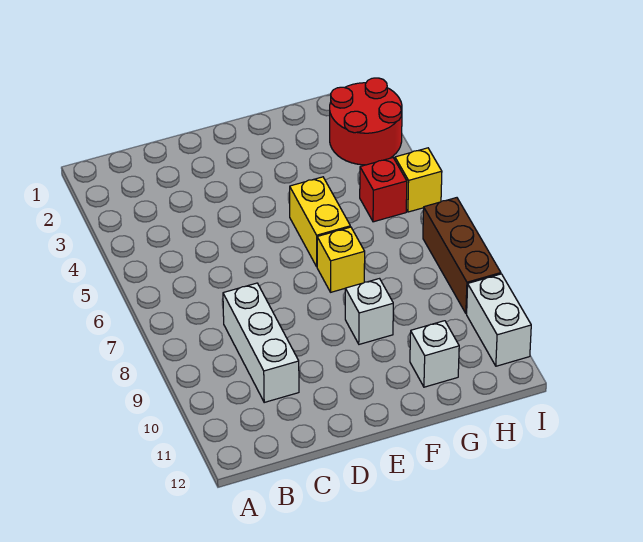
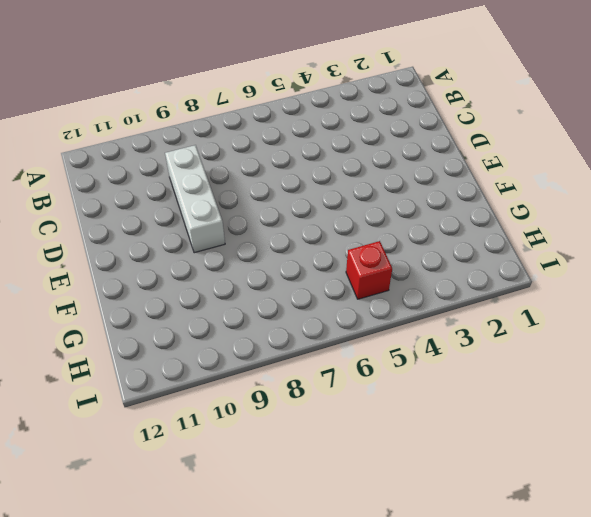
white 1x3 brick [165,145,225,253] -> white 1x3 brick turned to [223,283,299,402]
none -> yellow 1x2 brick [290,177,350,267]
none -> yellow 1x1 brick [317,227,365,292]

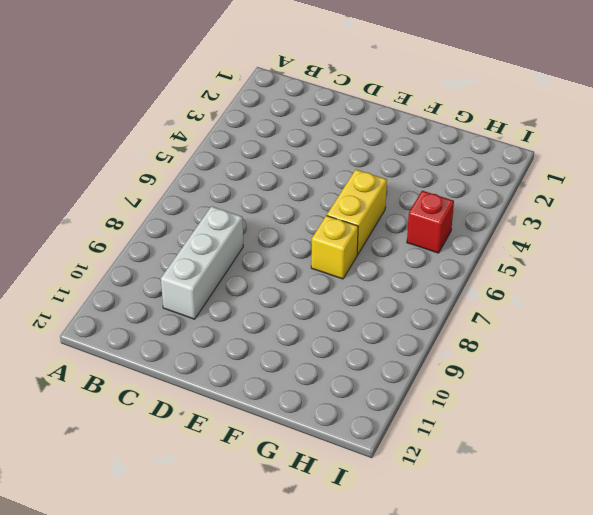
none -> white 1x1 brick [345,279,393,344]
none -> white 1x1 brick [410,321,459,387]

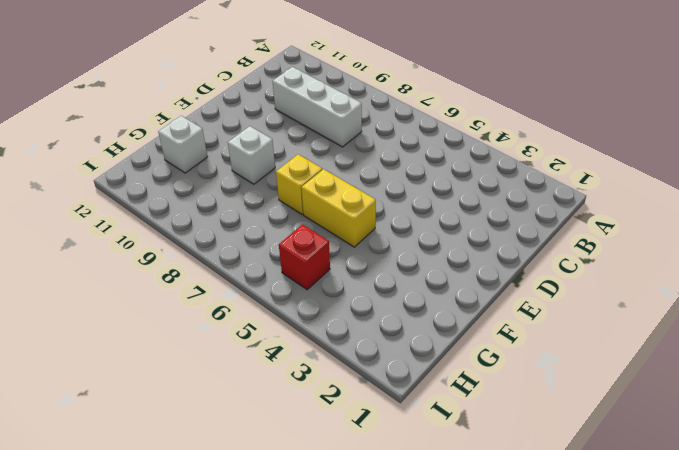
none -> red 2x2 round brick [330,78,402,165]
none -> yellow 1x1 brick [395,148,442,212]

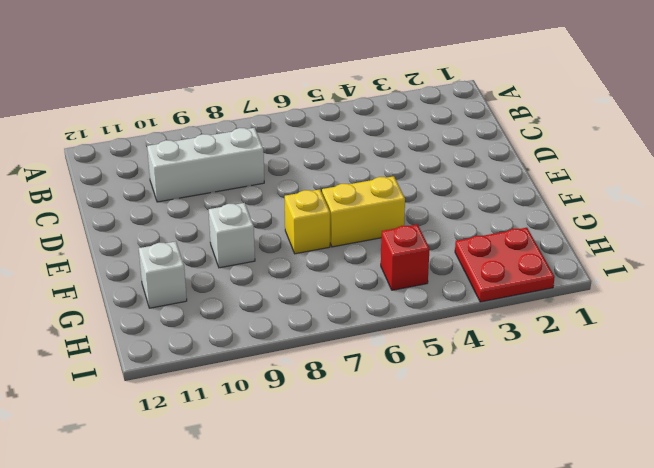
red 2x2 plate [455,228,555,302] -> red 2x2 round brick [330,78,402,165]
none -> yellow 1x1 brick [395,148,442,212]
none -> brown 1x3 brick [423,198,501,314]

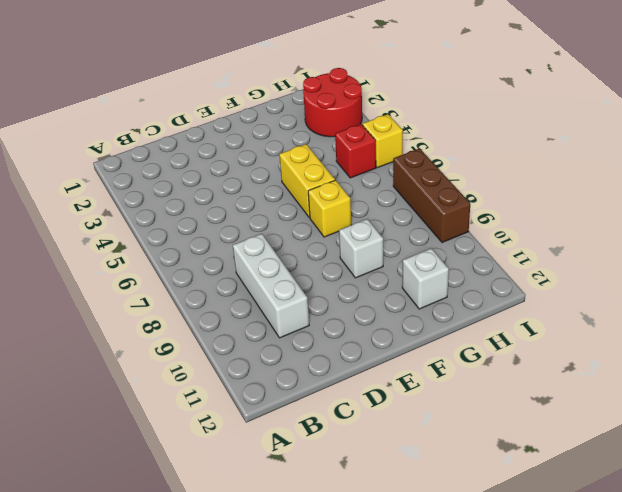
none -> white 1x2 brick [467,274,531,366]

